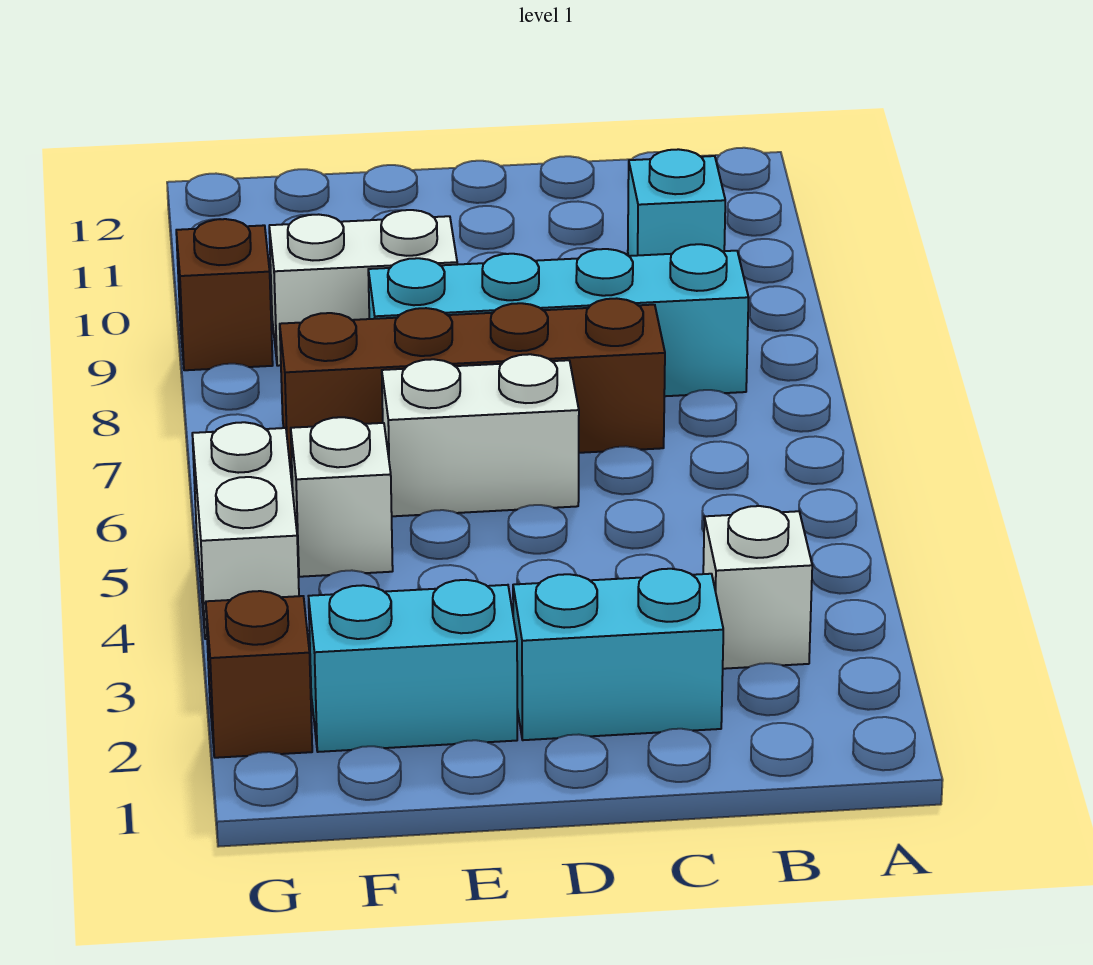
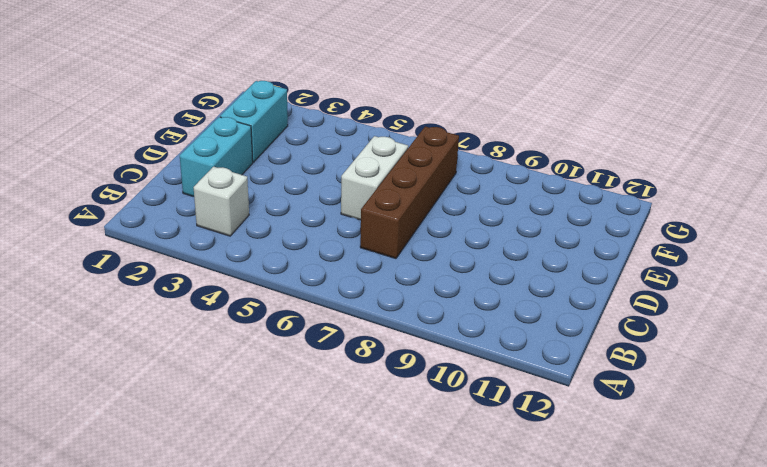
none -> cyan 1x4 brick [368,244,749,396]
none -> cyan 1x1 brick [628,149,725,256]
none -> white 1x2 brick [269,210,457,366]

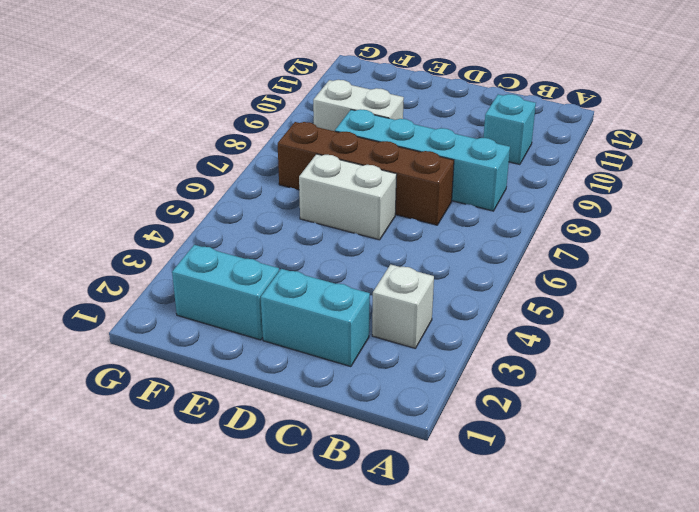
none -> white 1x1 brick [291,417,393,577]
none -> brown 1x1 brick [206,591,312,758]
none -> white 1x2 brick [192,422,299,639]

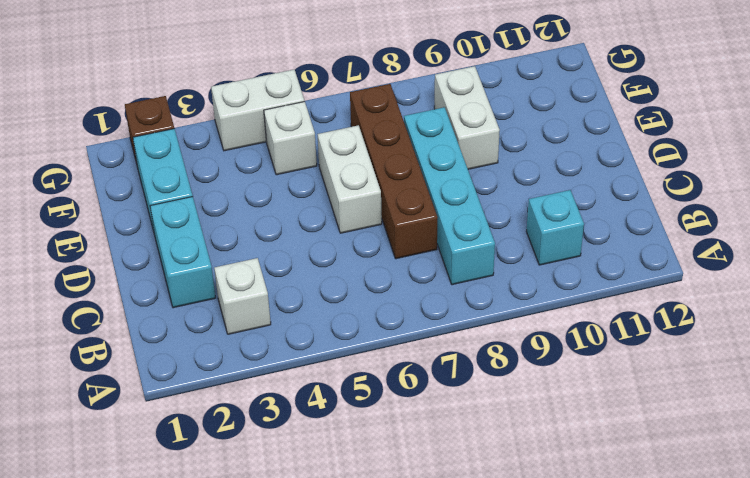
none -> brown 1x1 brick [176,219,273,370]

